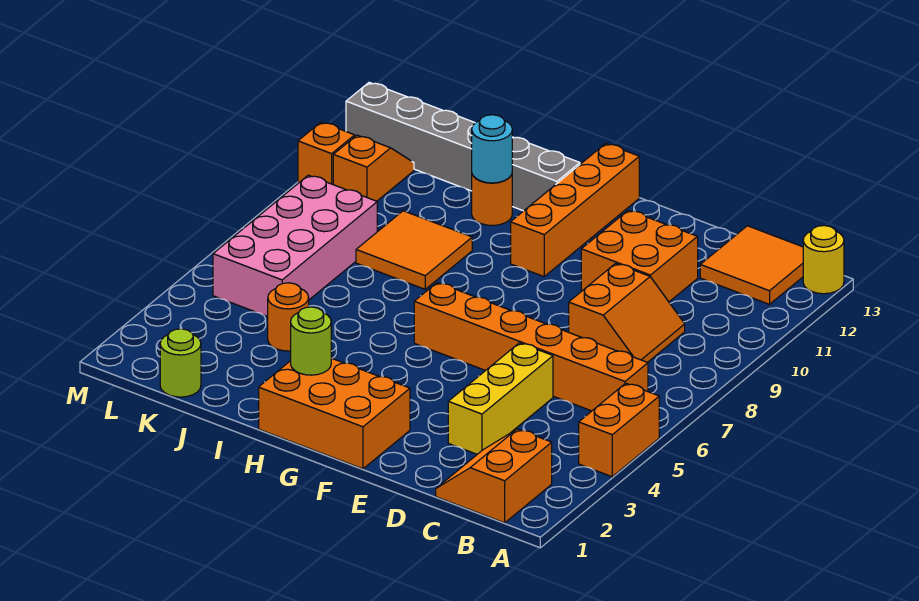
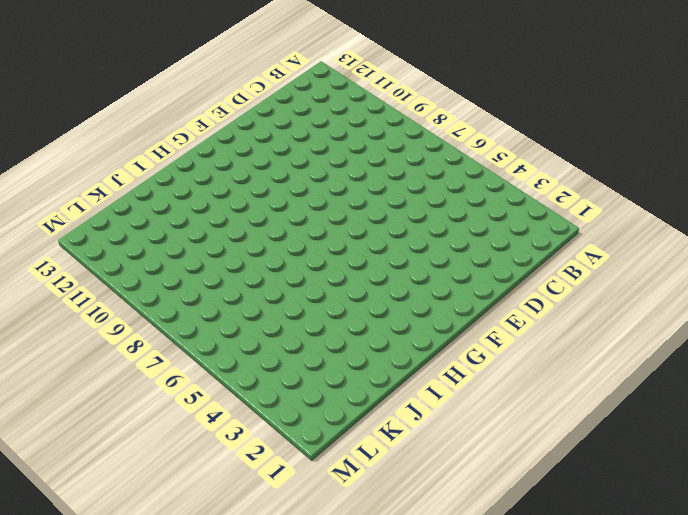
none -> orange 1x2 brick [579,383,659,477]
none -> yellow 1x1 round brick [803,226,844,294]
none -> orange 2x2 slope [436,429,552,523]

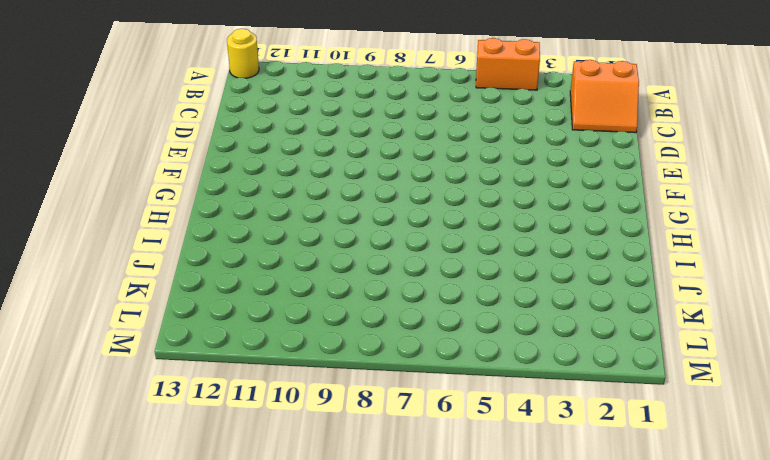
none -> orange 1x6 brick [414,282,648,411]
none -> orange 2x2 tile [700,226,803,304]
none -> orange 2x2 slope [569,263,685,362]

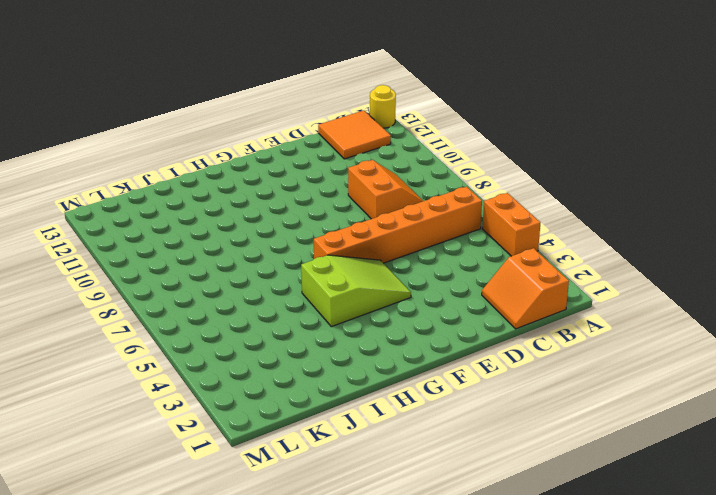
lime 2x3 slope [301,255,411,327] -> none
none -> yellow 1x3 brick [448,343,553,454]
none -> orange 2x2 brick [581,210,698,302]
none -> orange 2x3 brick [259,358,410,469]

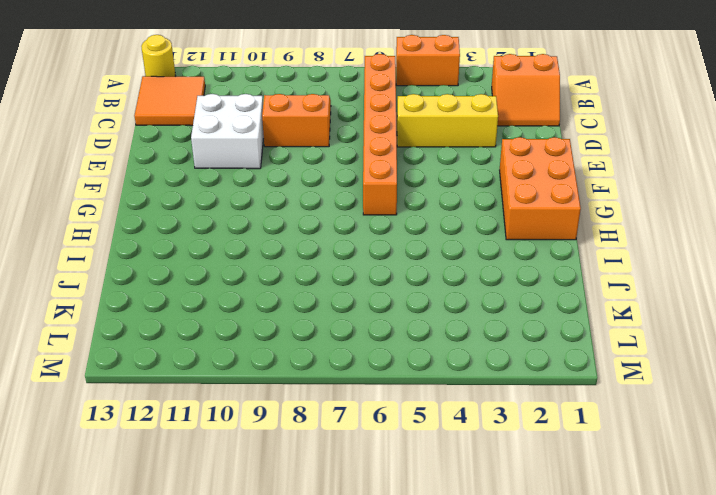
white 2x2 brick [191,94,264,169] -> orange 2x2 brick [581,210,698,302]
none -> orange 1x4 brick [511,143,639,277]
none -> grey 1x6 brick [346,82,580,211]
none -> orange 2x2 tile [356,211,472,289]

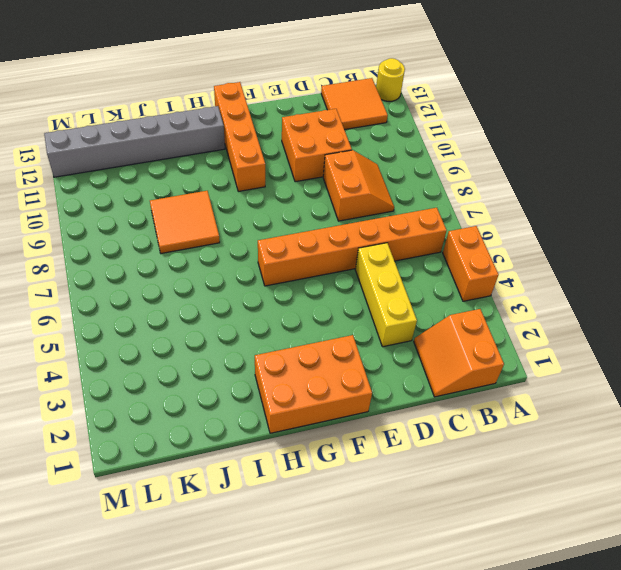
none -> orange 1x1 round brick [472,175,512,226]
none -> orange 1x1 round brick [268,283,309,351]
none -> lime 1x1 round brick [160,329,201,397]

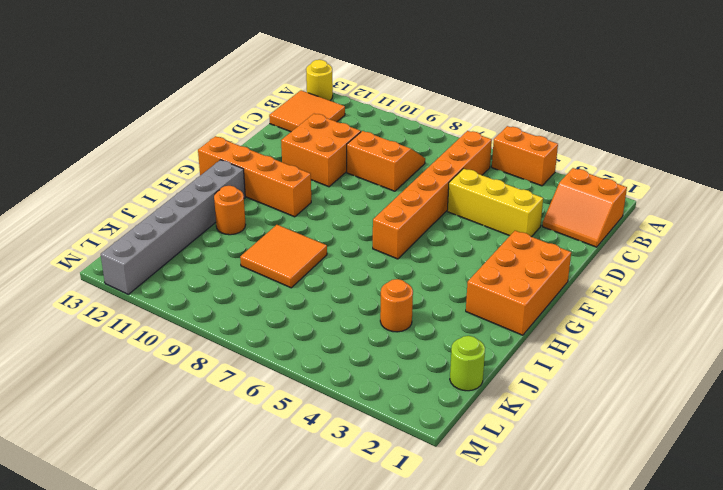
none -> pink 2x4 brick [213,175,377,317]
none -> orange 1x2 slope [333,135,414,201]
none -> orange 1x1 brick [298,122,355,184]

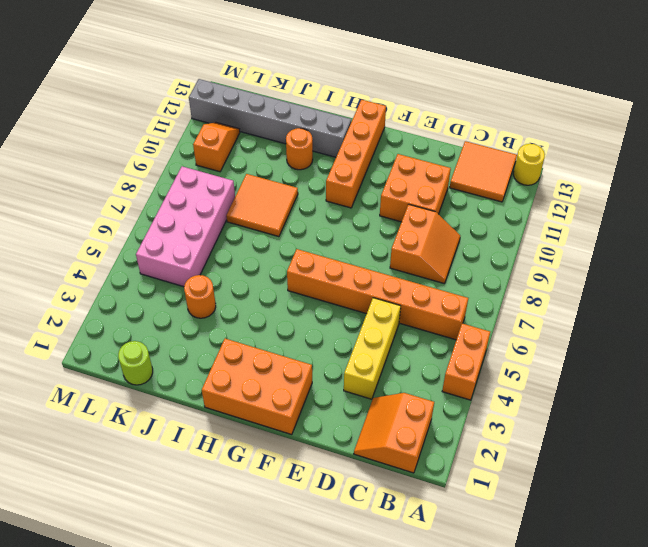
none -> orange 1x1 brick [298,122,355,184]
none -> lime 1x1 round brick [291,307,331,375]
none -> cyan 1x1 round brick [472,115,512,183]

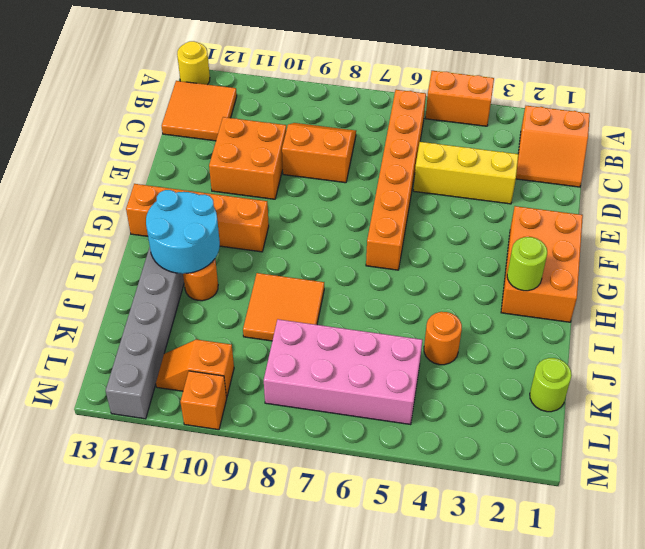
cyan 2x2 round brick [146,190,220,274] -> cyan 1x1 round brick [472,115,512,183]

